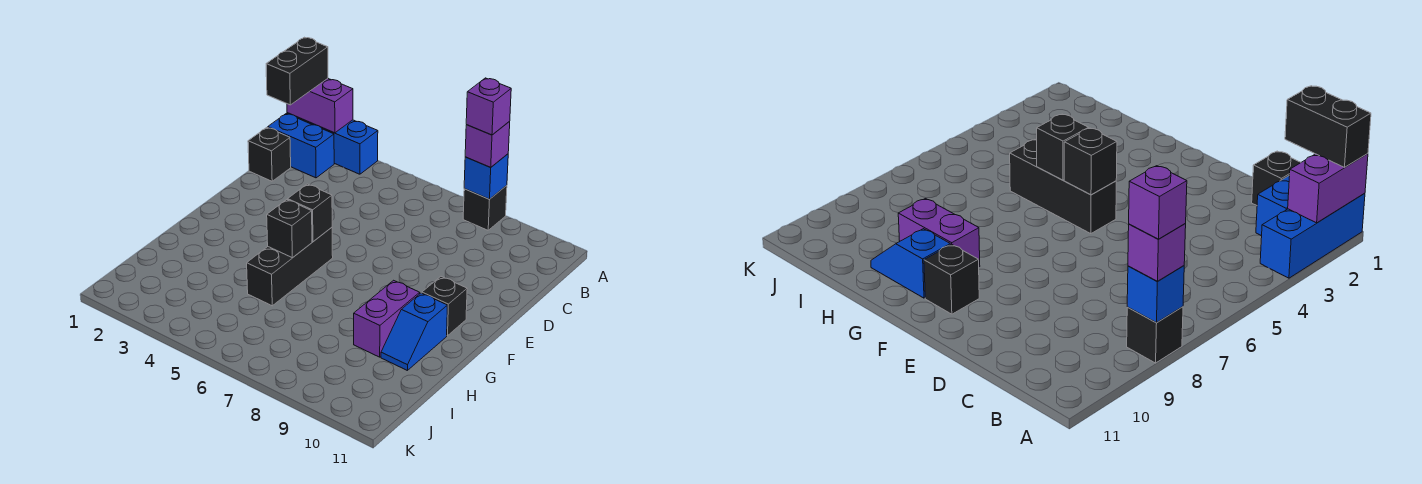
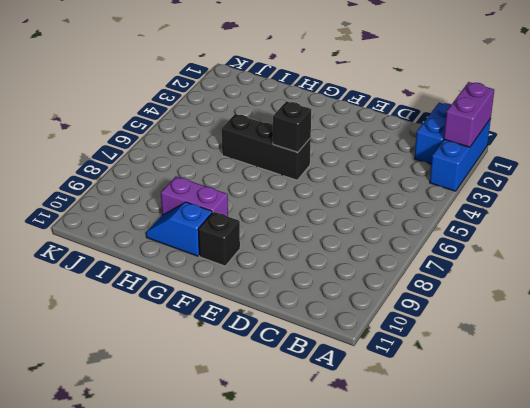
none -> black 1x1 brick [463,185,507,230]
none -> black 1x1 brick [248,127,291,181]
none -> blue 1x1 brick [464,154,508,199]

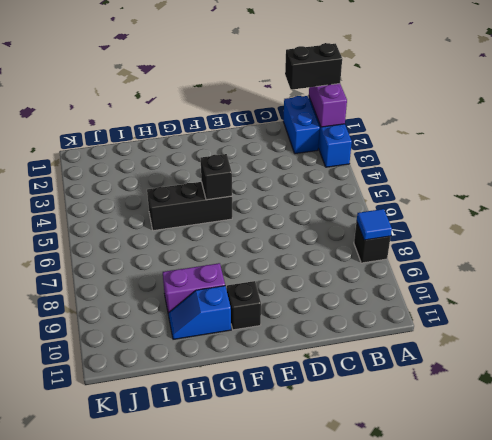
blue 1x1 tile [357,209,392,240] -> blue 1x1 brick [464,154,508,199]
none -> black 1x1 brick [248,127,291,181]
none -> black 1x1 brick [267,200,312,258]
none -> purple 1x1 brick [465,122,510,167]

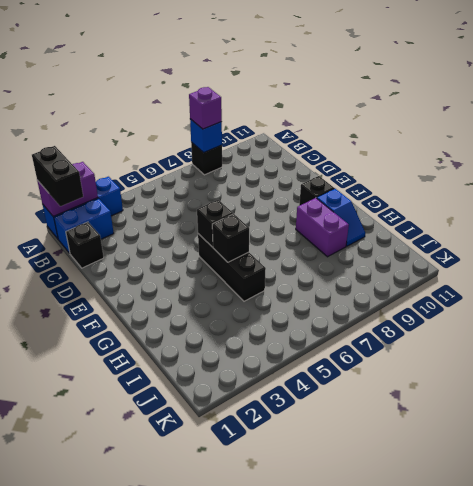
none -> purple 1x1 brick [466,78,511,135]

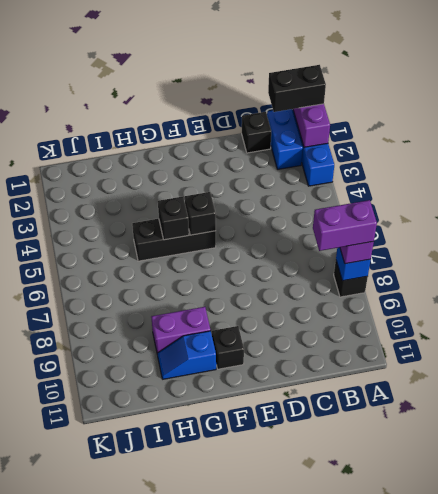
purple 1x2 brick [313,200,377,251] -> purple 1x1 brick [466,78,511,135]

